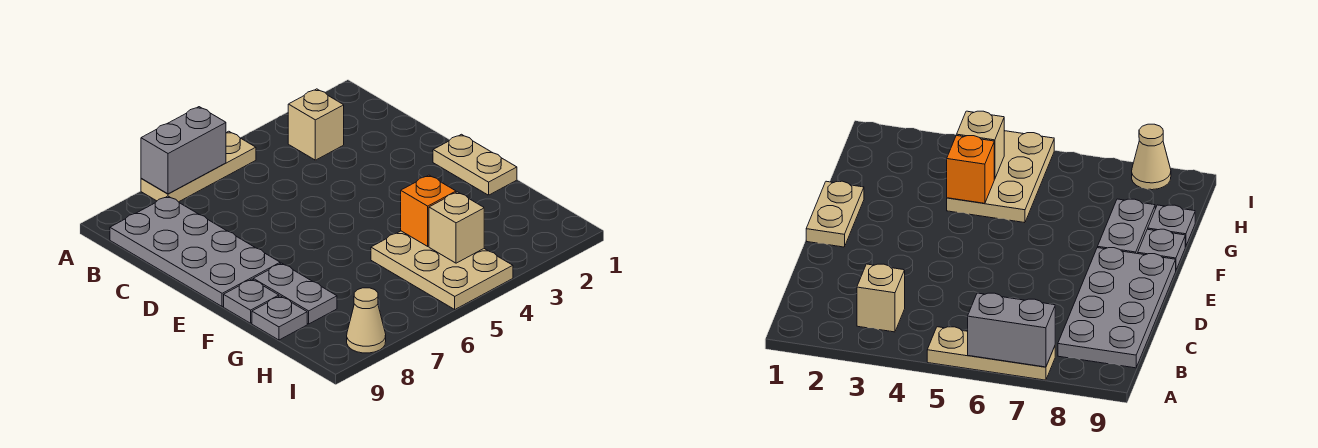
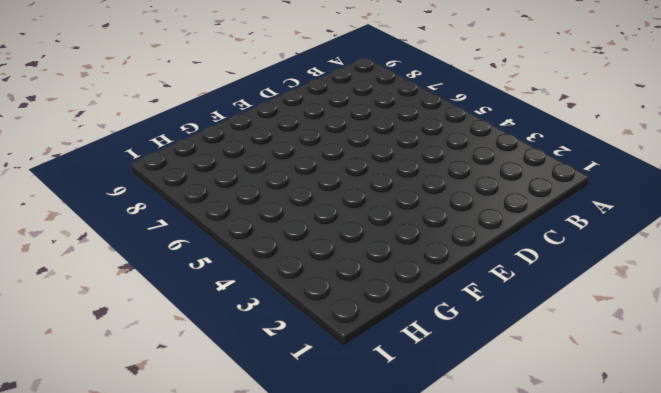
none -> tan 1x3 plate [141,131,256,202]
none -> tan 1x1 brick [288,89,344,160]
none -> grey 2x4 plate [110,196,280,307]

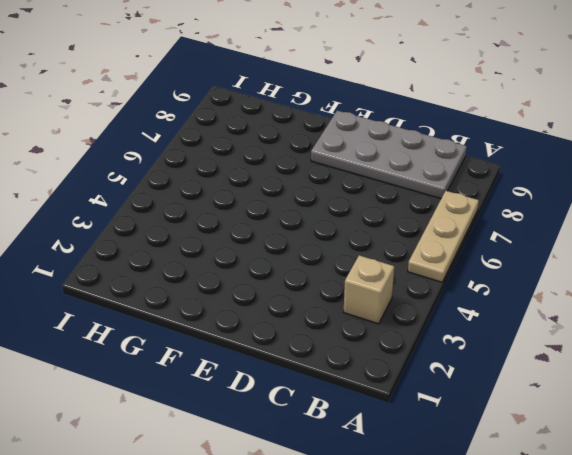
none -> tan 1x2 plate [433,134,517,195]
none -> grey 1x2 plate [253,263,337,324]
none -> grey 1x1 plate [224,279,279,323]

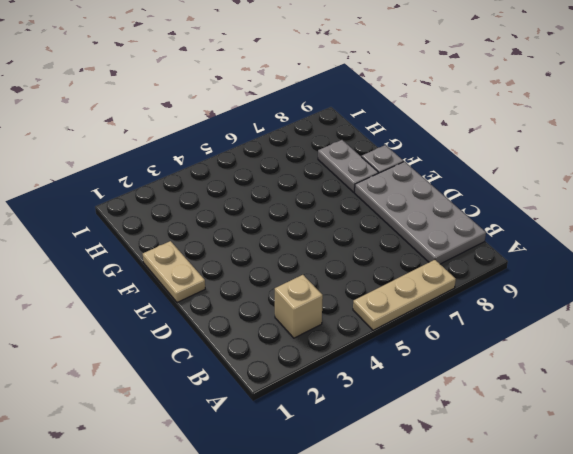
none -> tan 2x3 plate [371,231,513,309]
none -> grey 1x1 plate [252,296,307,340]
none -> tan 1x1 cone [347,288,386,353]

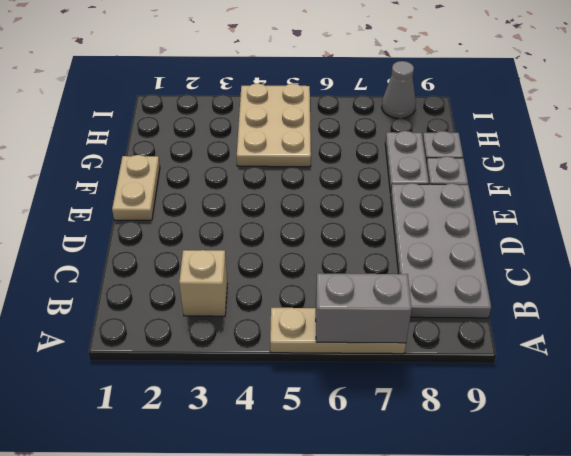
grey 1x1 cone [382,61,416,118] -> tan 1x1 cone [347,288,386,353]
none -> orange 1x1 brick [401,175,456,246]
none -> tan 1x1 brick [429,192,484,263]

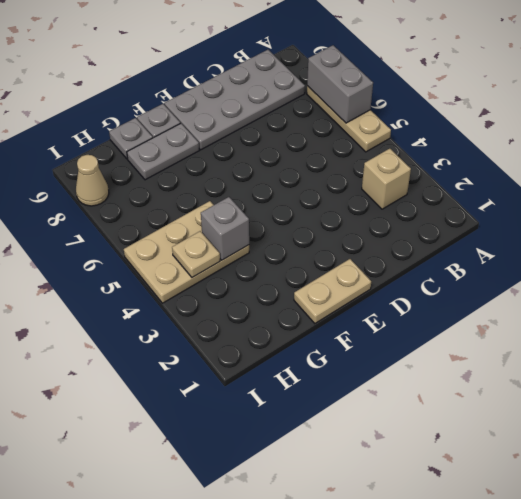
grey 1x1 brick [201,197,249,260] -> orange 1x1 brick [401,175,456,246]
tan 1x1 plate [172,231,220,277] -> tan 1x1 brick [429,192,484,263]

